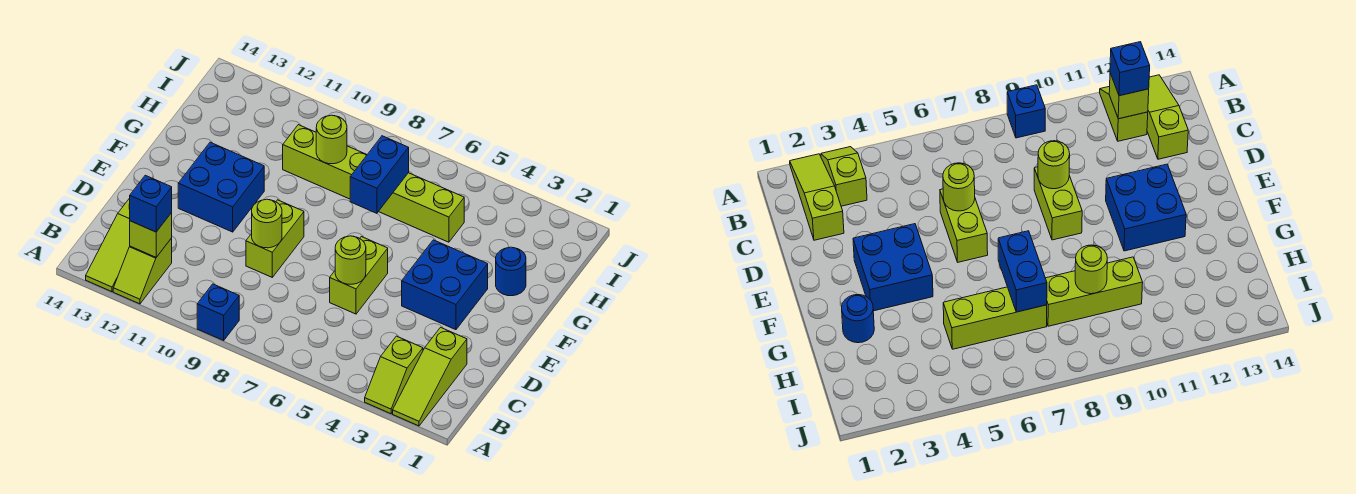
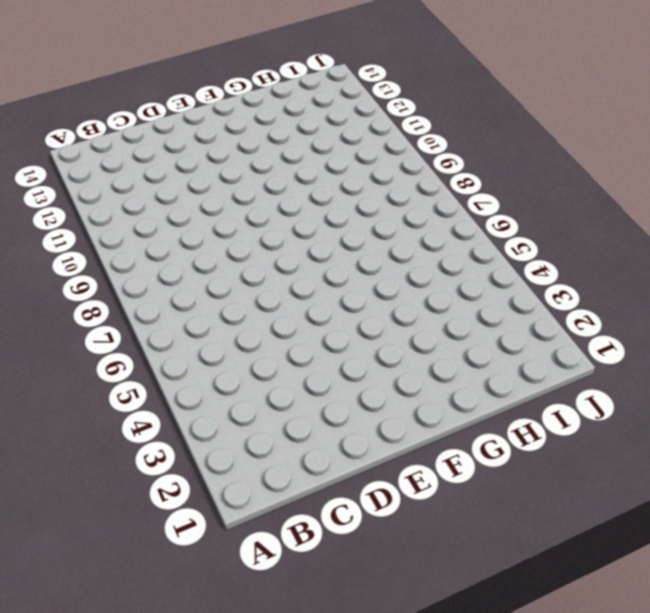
none -> lime 1x3 slope [393,327,467,426]
none -> lime 1x2 slope [365,336,423,414]
none -> blue 1x1 brick [197,284,239,340]

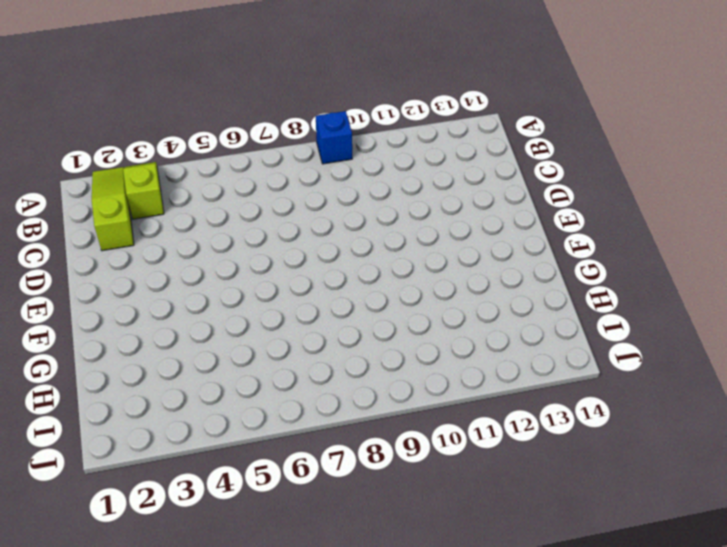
none -> lime 1x2 slope [113,238,172,304]
none -> lime 1x3 slope [86,198,130,292]
none -> lime 1x2 brick [330,237,388,314]

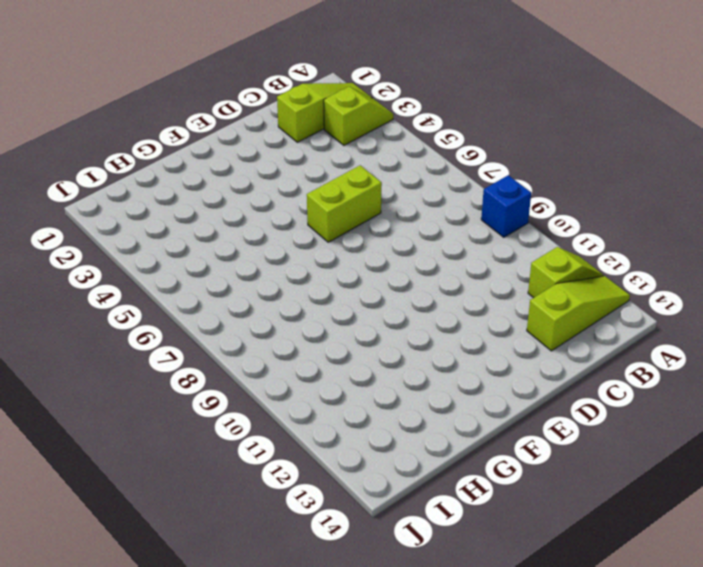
none -> lime 1x2 brick [246,200,304,277]
none -> blue 2x2 brick [402,240,488,330]
none -> blue 2x2 brick [178,142,264,232]

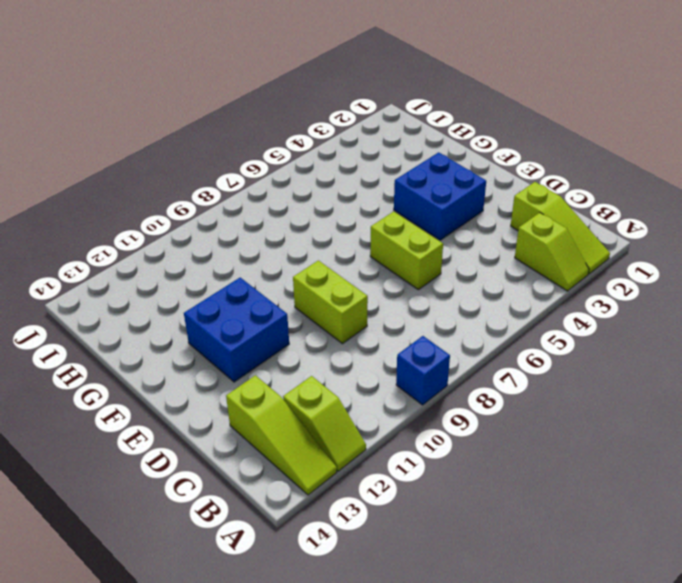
none -> blue 1x1 round brick [496,247,526,296]
none -> lime 1x3 brick [379,173,464,242]
none -> lime 1x3 brick [283,125,367,199]

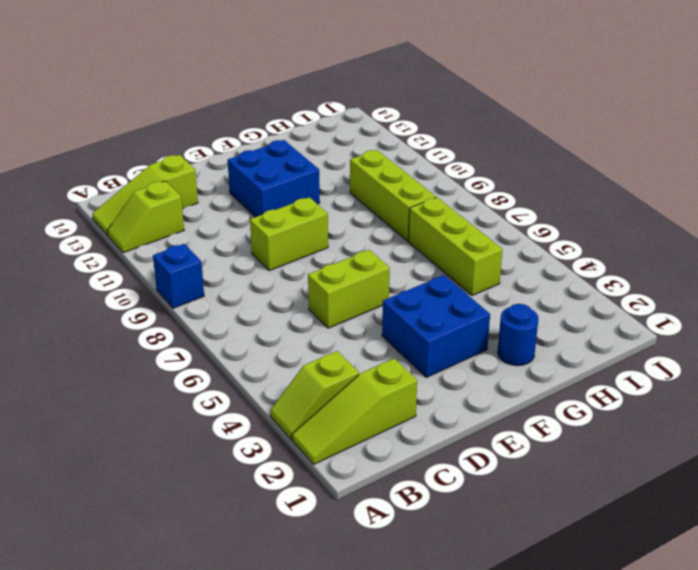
none -> lime 1x1 brick [130,213,172,257]
none -> lime 1x1 round brick [335,236,366,284]
none -> lime 1x1 round brick [252,199,282,248]

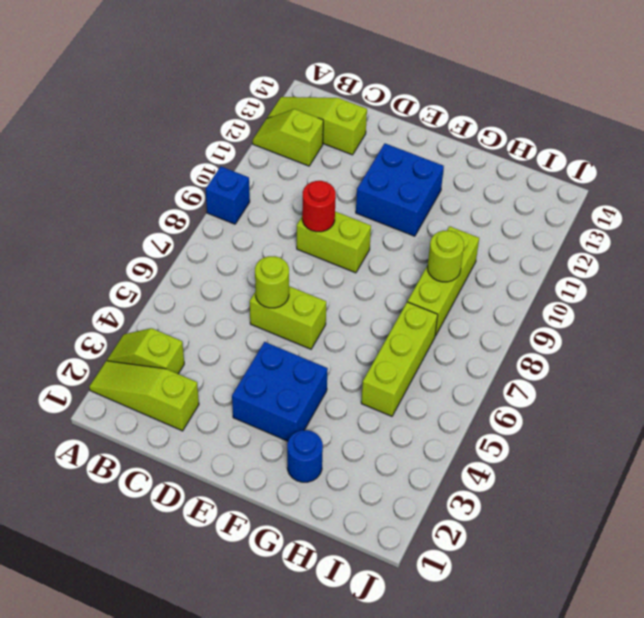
red 1x1 round brick [302,181,336,232] -> lime 1x1 round brick [252,199,282,248]
none -> lime 1x1 brick [130,213,172,257]
none -> blue 1x2 brick [350,136,409,213]
none -> blue 1x1 brick [129,175,172,232]

